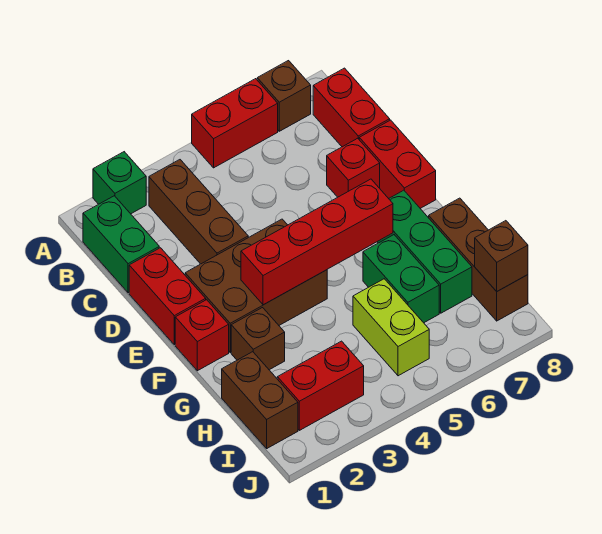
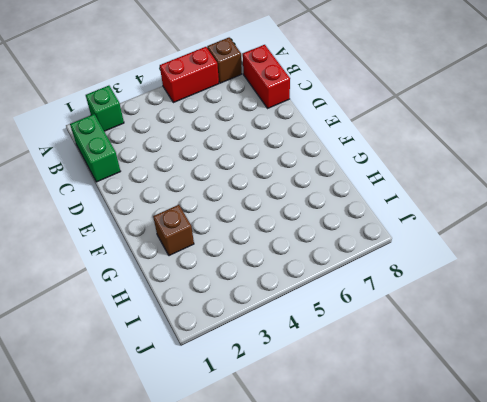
none -> brown 1x3 brick [149,160,248,264]
none -> red 1x2 brick [129,248,206,345]
none -> red 1x1 brick [327,138,380,197]

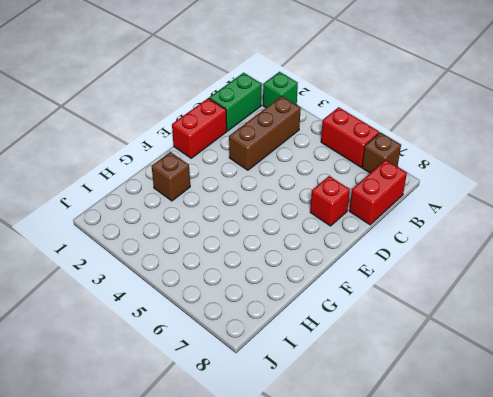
none -> red 1x2 brick [359,120,436,208]
none -> brown 2x3 brick [185,219,327,352]
none -> red 1x1 brick [175,300,229,371]

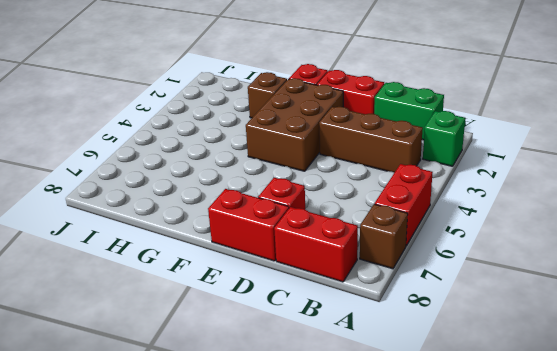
none -> green 1x3 brick [377,190,472,313]
none -> green 1x2 brick [363,235,439,323]
none -> brown 1x3 brick [429,198,528,321]

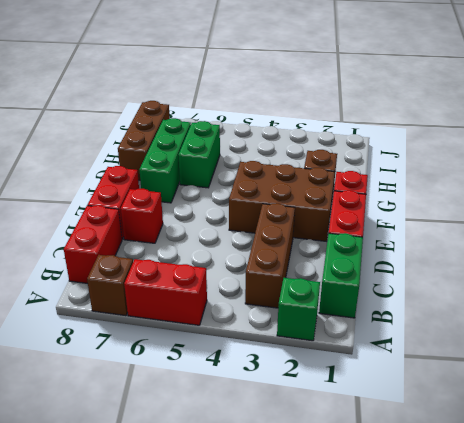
none -> brown 1x2 brick [222,352,298,448]
none -> lime 1x2 brick [353,279,429,376]
none -> red 1x2 brick [277,341,364,430]

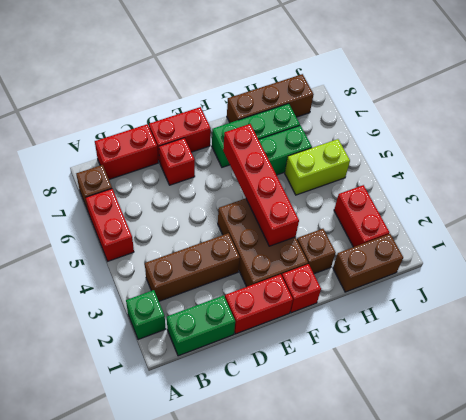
none -> brown 1x1 brick [475,221,528,291]

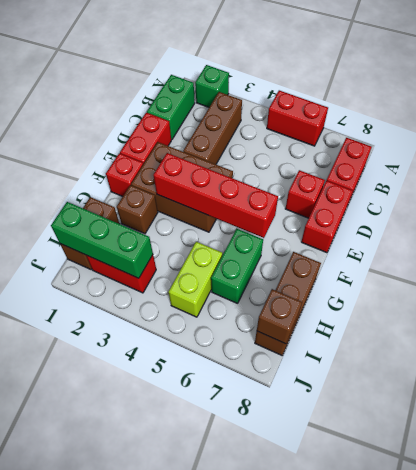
green 1x3 brick [51,202,153,278] -> green 1x3 brick turned to [377,190,472,313]
none -> brown 1x1 brick [257,61,311,131]

